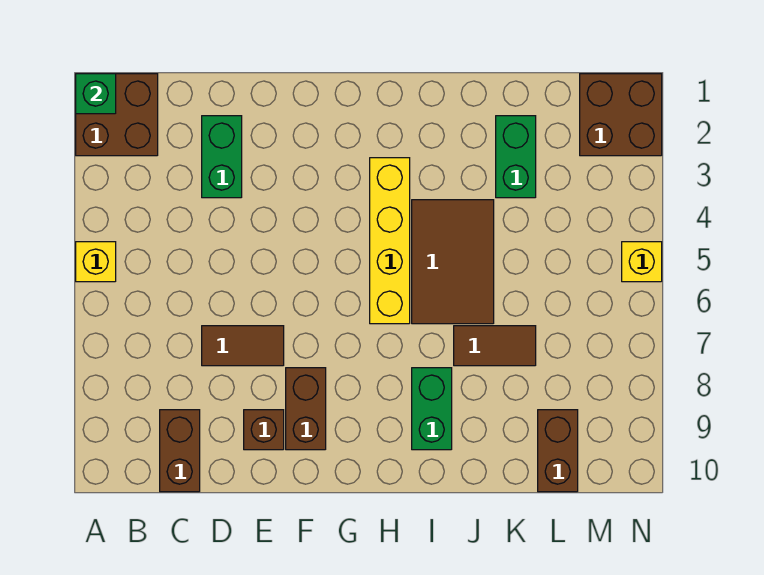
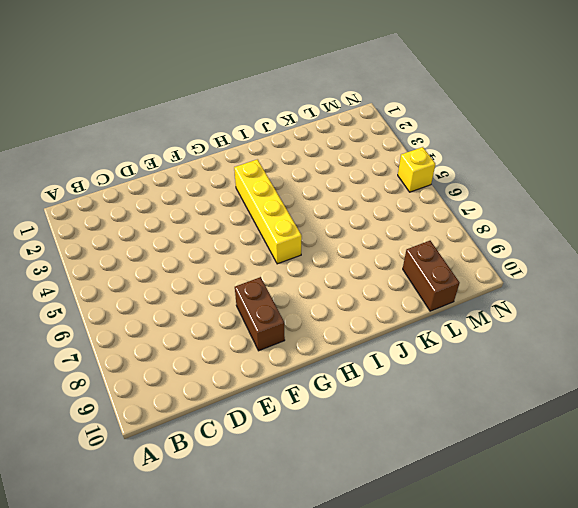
none -> brown 2x2 brick [76,74,158,156]
none -> yellow 1x1 brick [76,242,116,282]
none -> brown 1x2 brick [160,410,200,492]

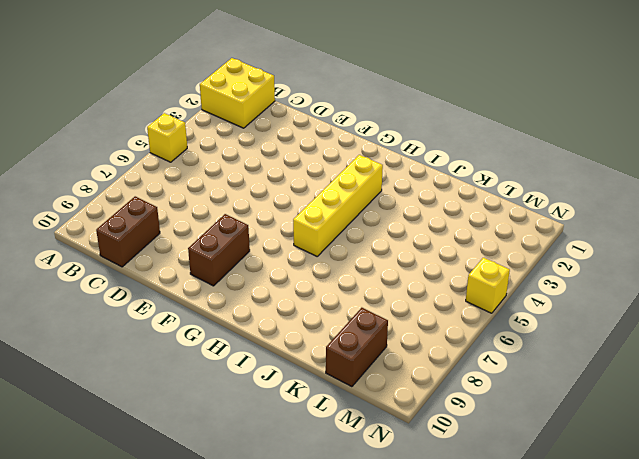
yellow 2x2 brick [200,58,275,128] -> brown 2x2 brick [76,74,158,156]
none -> green 1x2 brick [202,116,242,198]
none -> brown 1x2 tile [202,326,284,366]
none -> brown 1x1 brick [244,410,284,450]

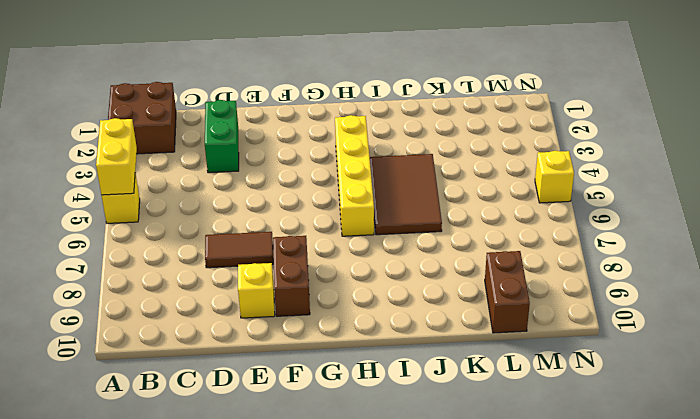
yellow 1x2 brick [96,118,137,195] -> none
yellow 1x1 brick [238,263,275,318] -> brown 1x1 brick [244,410,284,450]
none -> brown 1x2 brick [160,410,200,492]
none -> green 1x2 brick [412,368,452,450]
none -> brown 1x2 tile [454,326,536,366]

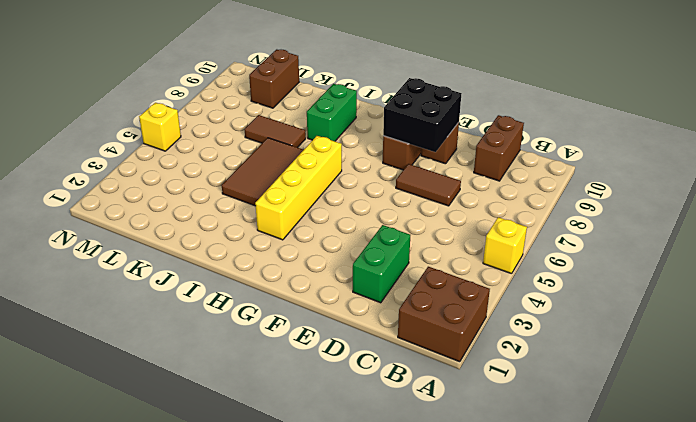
black 2x2 brick [383,78,462,152] -> none
none -> green 1x2 brick [496,116,536,198]
none -> brown 2x2 brick [580,74,662,156]
none -> green 1x1 brick [76,74,116,114]

